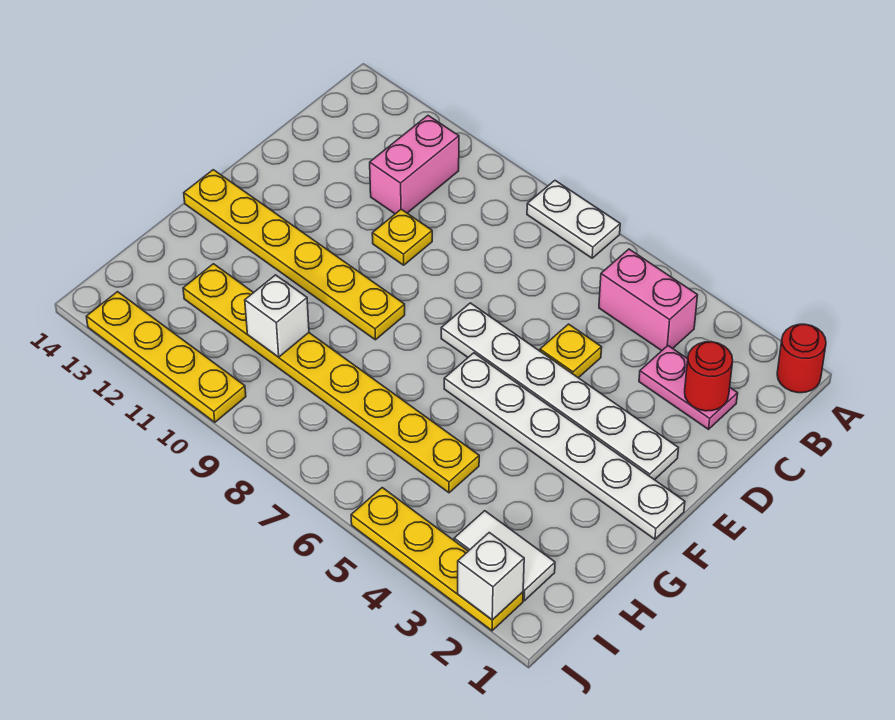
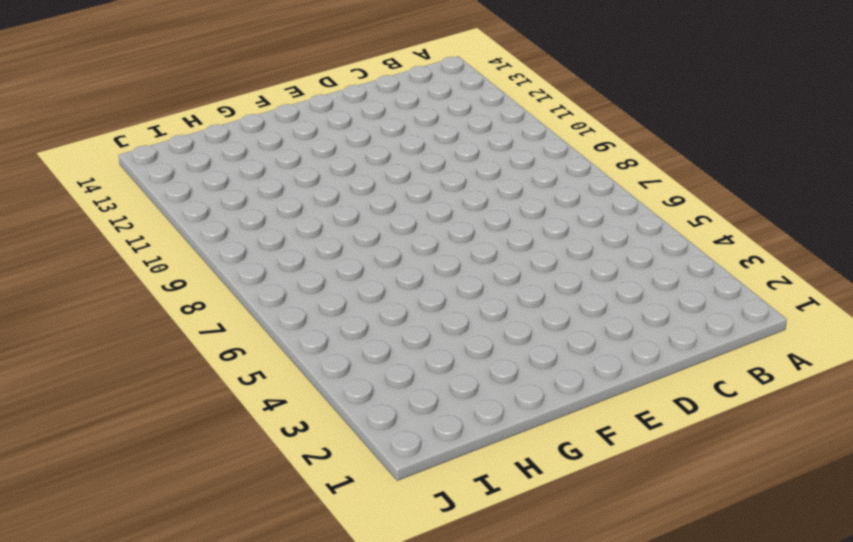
none -> red 1x1 round brick [777,324,826,393]
none -> white 1x2 plate [527,181,620,258]
none -> pink 1x2 brick [599,249,697,351]

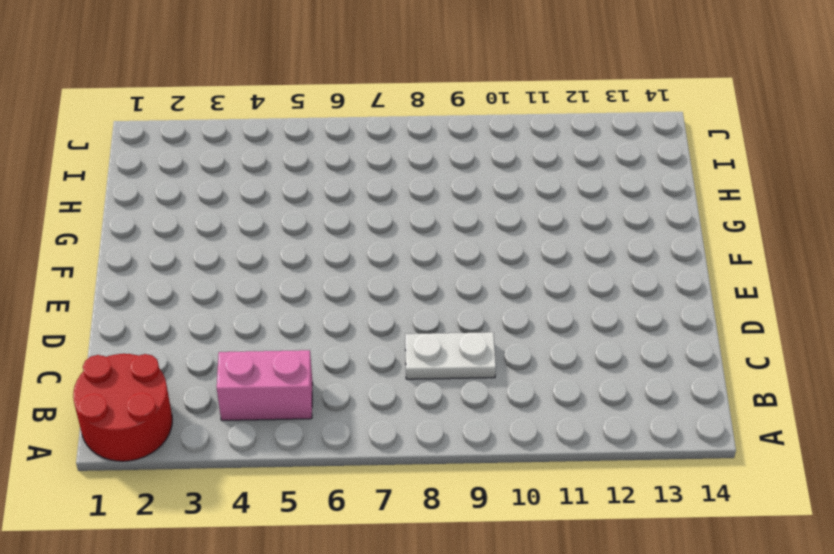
red 2x2 round brick [73,354,172,461] -> red 1x1 round brick [777,324,826,393]
white 1x2 plate [405,332,496,379] -> white 1x2 plate moved to [527,181,620,258]
none -> pink 1x2 brick [370,116,459,214]
none -> pink 1x2 plate [639,346,738,429]
none -> yellow 1x1 plate [540,324,602,378]

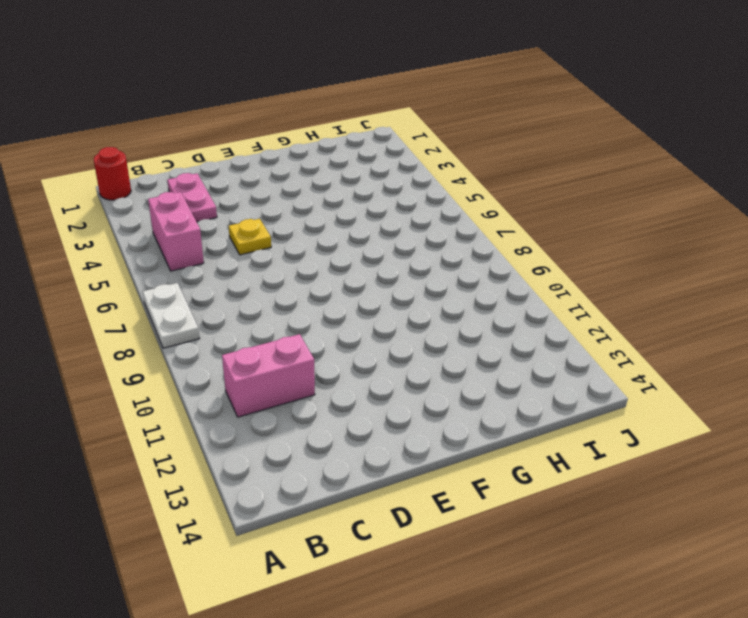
none -> yellow 1x1 plate [372,209,432,265]
none -> white 1x6 plate [441,303,678,480]
none -> white 1x6 plate [444,353,685,539]

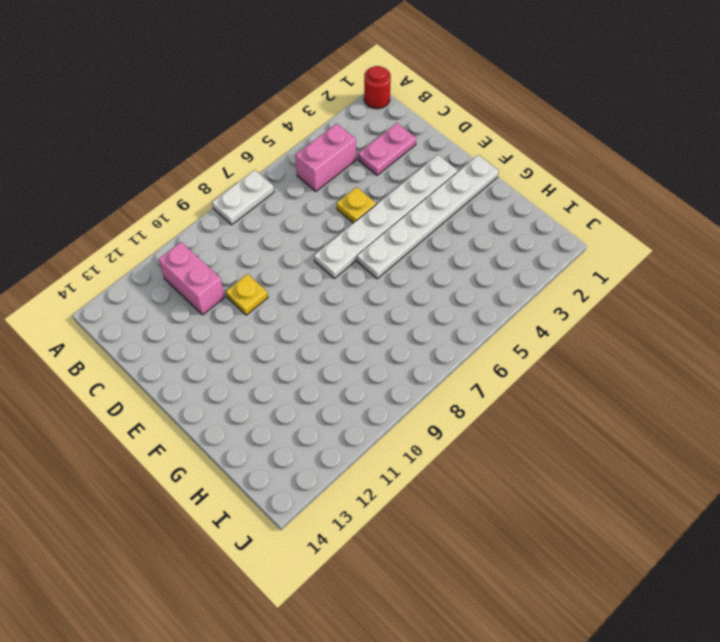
none -> yellow 1x6 plate [184,170,405,340]
none -> yellow 1x8 plate [183,264,479,493]
none -> white 1x2 tile [454,511,555,601]

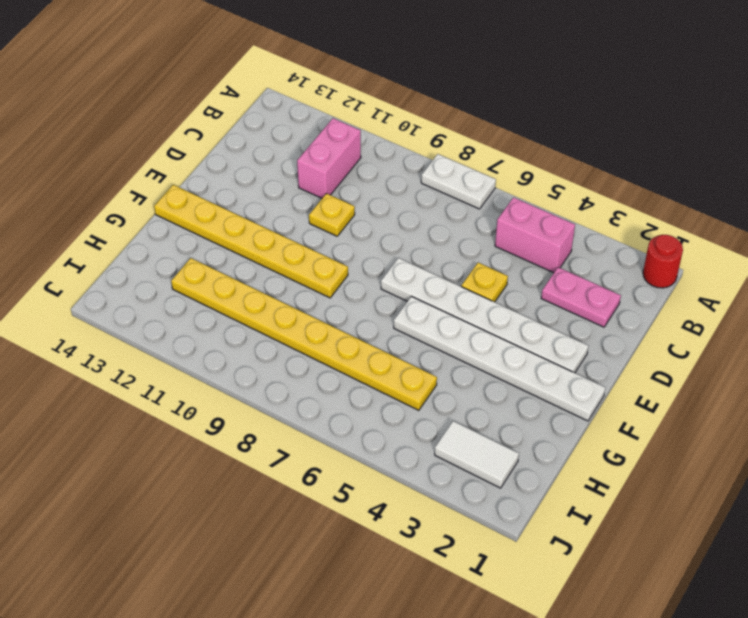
none -> yellow 1x4 plate [351,488,523,631]
none -> yellow 1x4 plate [86,292,246,422]
none -> red 1x1 round brick [685,342,733,411]

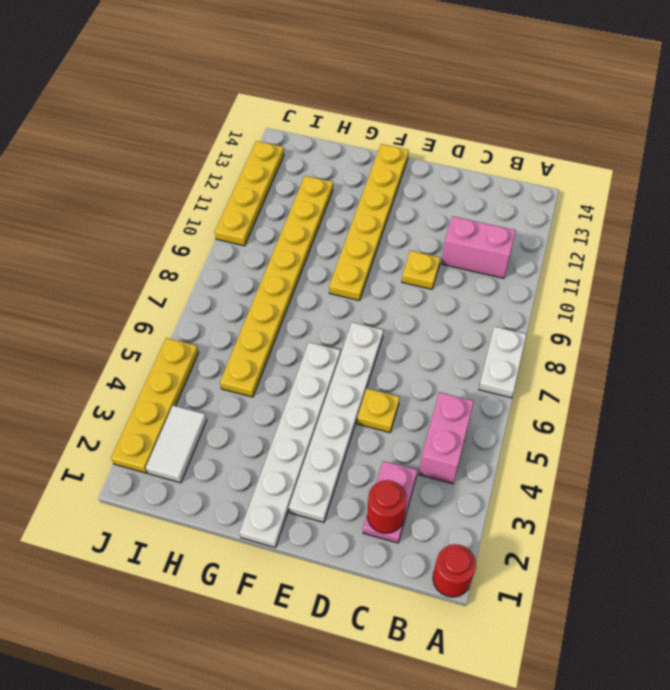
none -> white 1x1 brick [245,275,309,357]
none -> white 1x1 brick [458,533,524,620]

